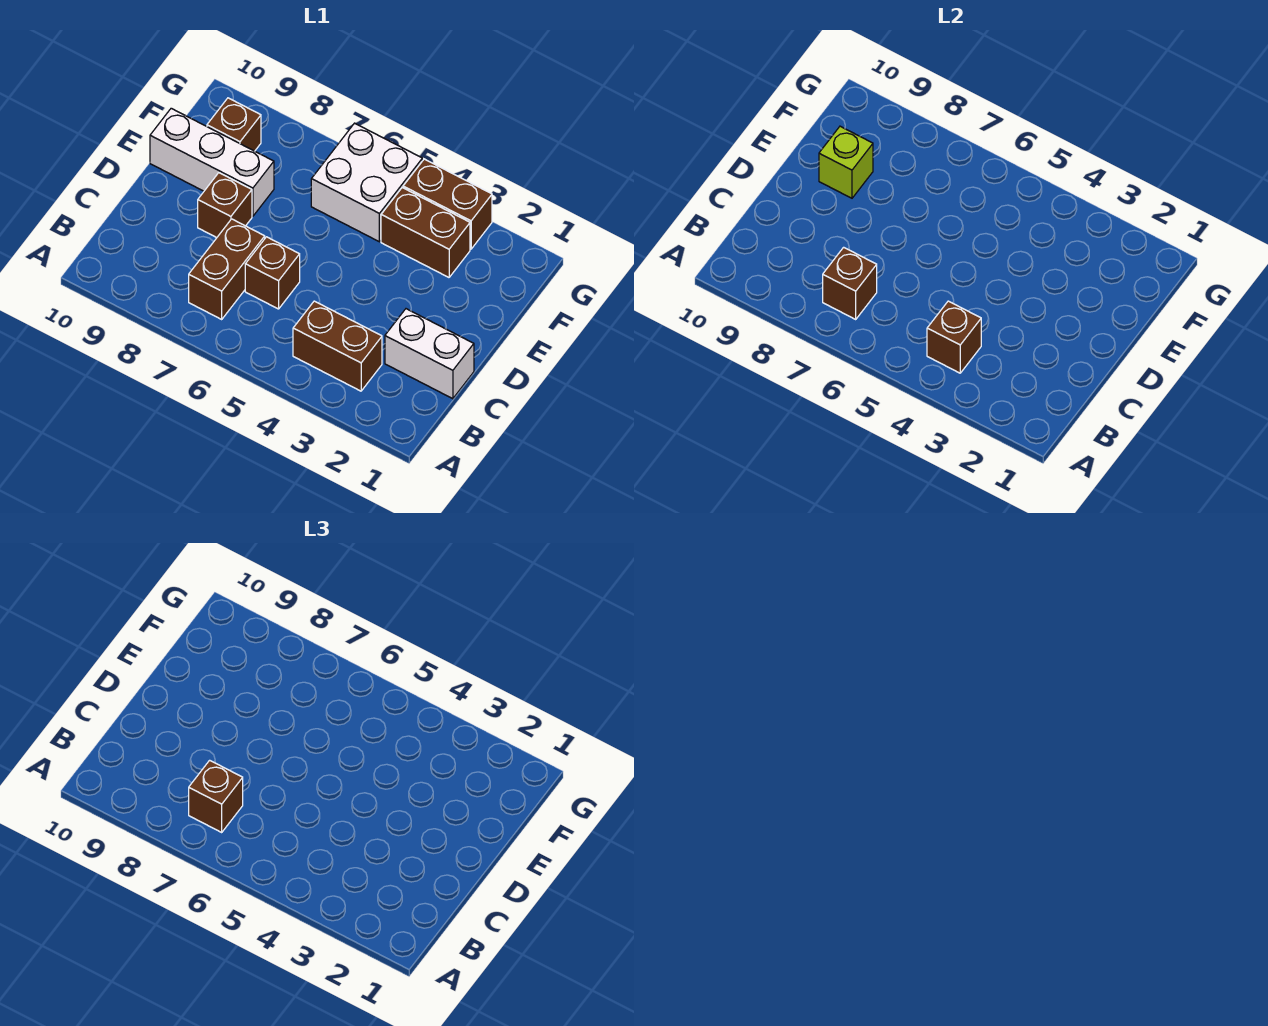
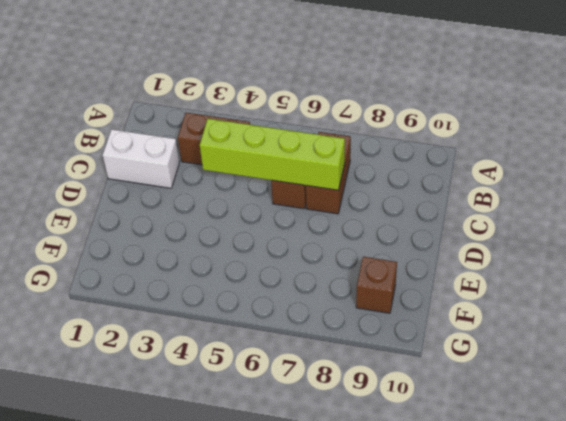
lime 1x4 brick [200,119,345,190] -> none
none -> brown 1x1 brick [198,173,252,238]
none -> white 1x3 brick [150,108,274,216]
none -> brown 1x2 brick [381,188,470,277]

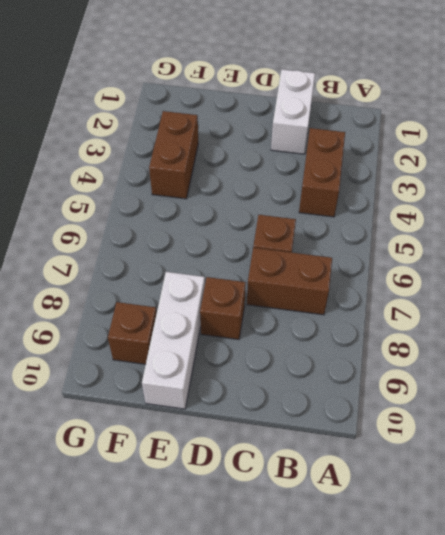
none -> white 2x2 brick [311,123,422,242]
none -> brown 1x2 brick [403,159,492,249]
none -> brown 1x1 brick [927,301,981,373]

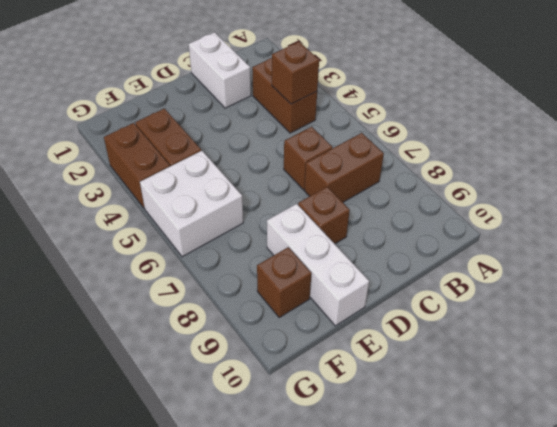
none -> brown 1x1 brick [823,247,877,319]
none -> lime 1x1 brick [819,126,873,198]
none -> brown 1x1 brick [189,760,243,832]

